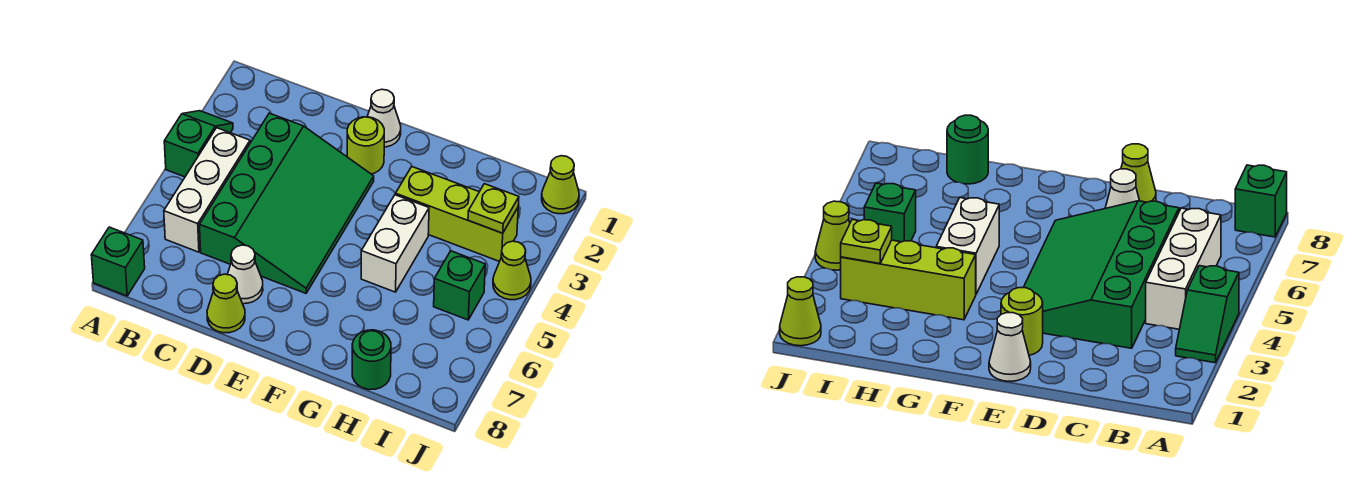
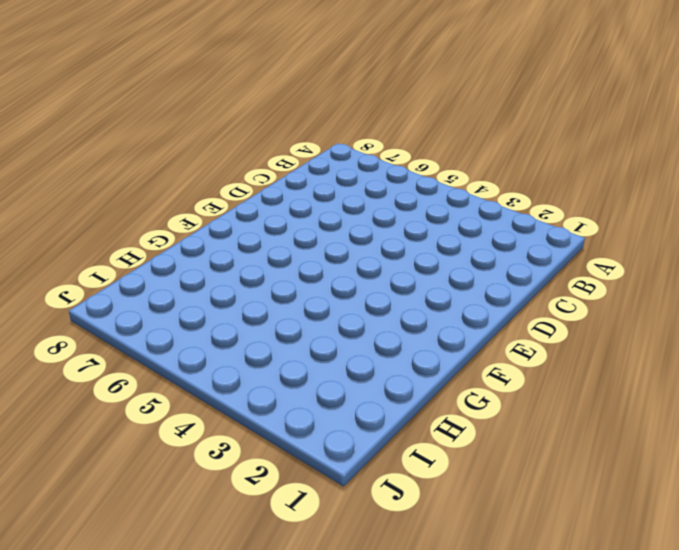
none -> green 1x2 slope [164,111,233,177]
none -> green 1x1 brick [91,227,145,296]
none -> white 1x3 brick [164,128,250,252]

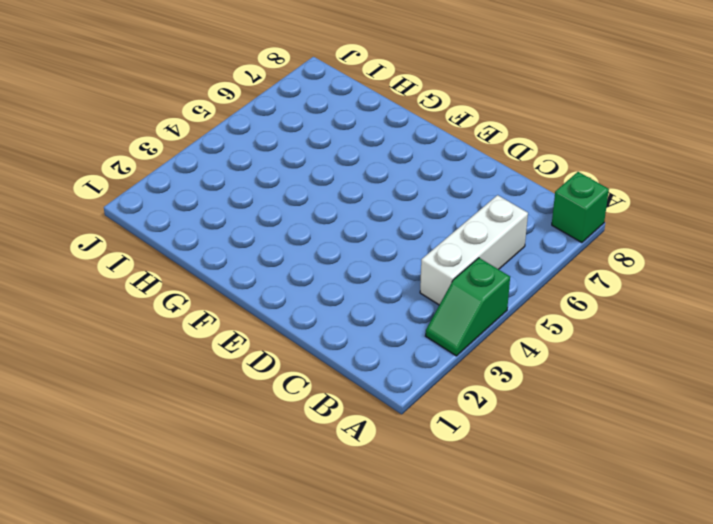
none -> green 3x4 slope [200,113,374,293]
none -> white 1x1 cone [227,245,263,304]
none -> lime 1x1 cone [207,274,245,333]

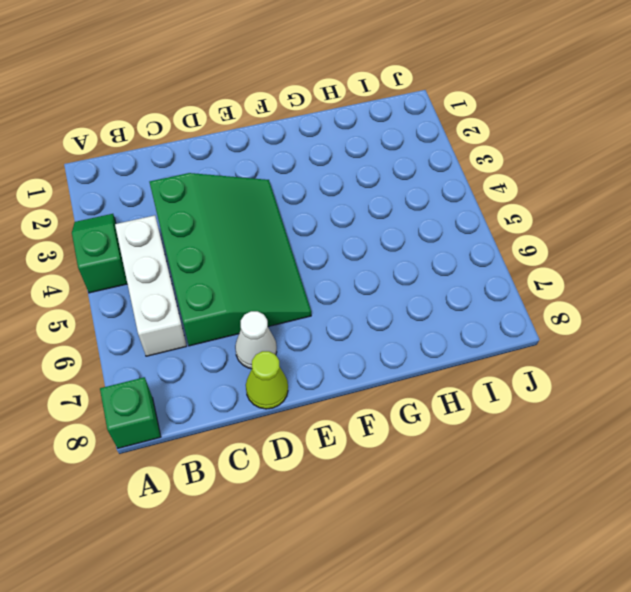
none -> white 1x1 cone [367,89,401,147]
none -> lime 1x1 round brick [347,117,384,174]
none -> lime 1x3 brick [395,167,518,261]

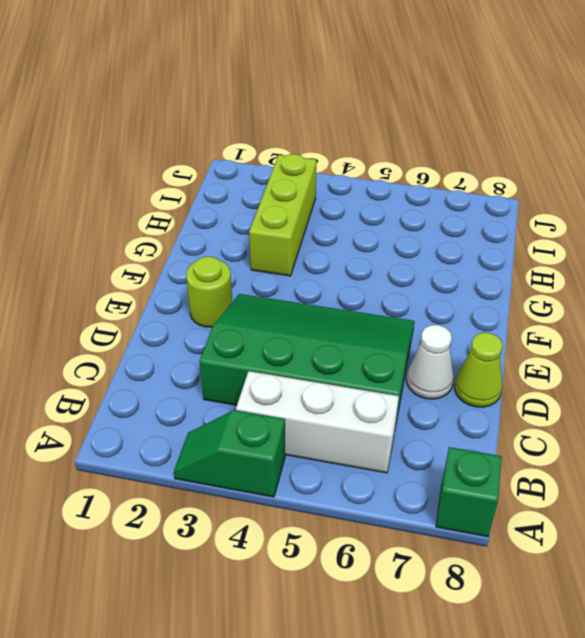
none -> white 1x1 cone [367,89,401,147]
none -> white 1x2 brick [361,195,429,292]
none -> green 1x1 round brick [352,330,391,390]

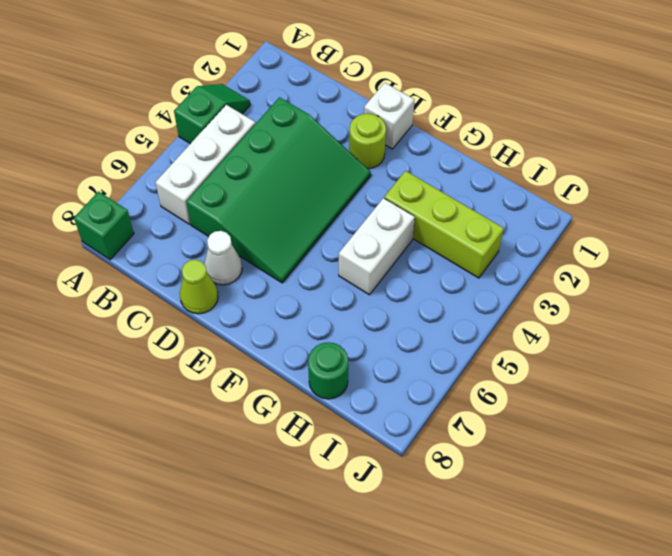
white 1x1 brick [364,83,414,149] -> white 1x1 cone [367,89,401,147]
none -> green 1x1 brick [434,251,485,320]
none -> lime 1x1 cone [542,156,579,214]
none -> lime 1x1 cone [493,241,531,300]

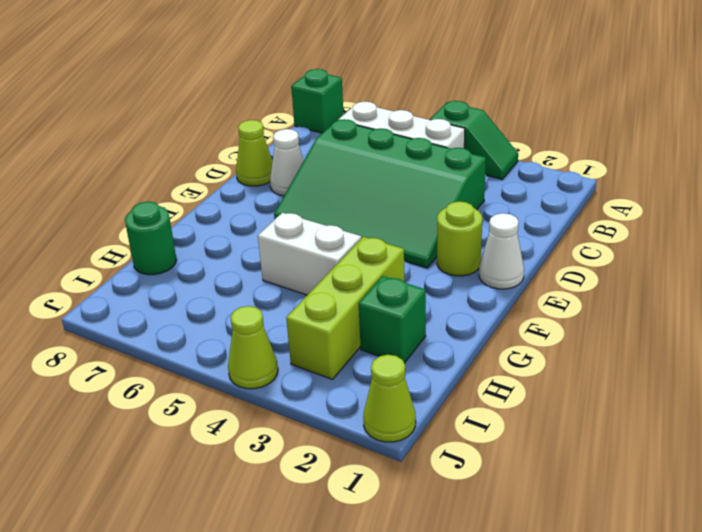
green 1x1 brick [359,276,426,363] -> green 1x1 brick moved to [434,251,485,320]
none -> lime 1x1 plate [468,184,519,233]

